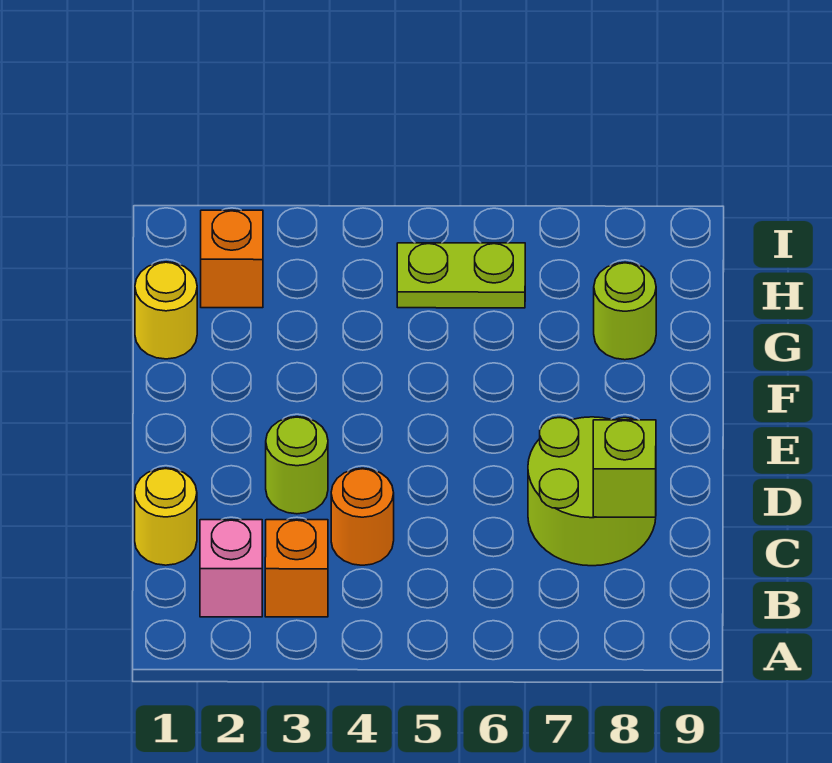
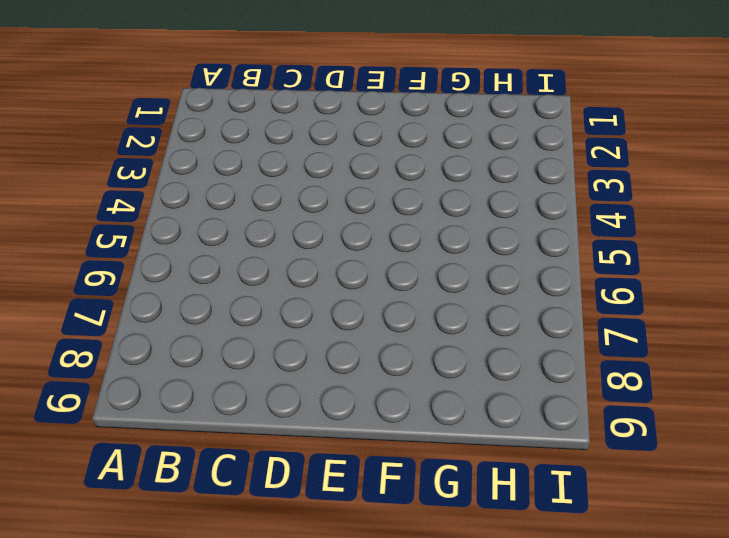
none -> pink 1x1 brick [200,520,262,617]
none -> orange 1x1 brick [265,520,328,617]

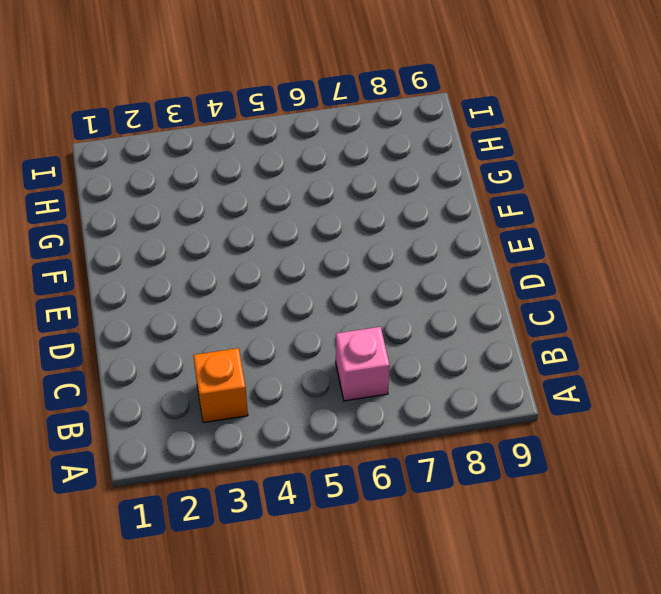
pink 1x1 brick [336,327,390,401] -> pink 1x1 brick moved to [200,520,262,617]
none -> yellow 1x1 round brick [135,468,197,565]
none -> orange 1x1 round brick [331,468,394,565]

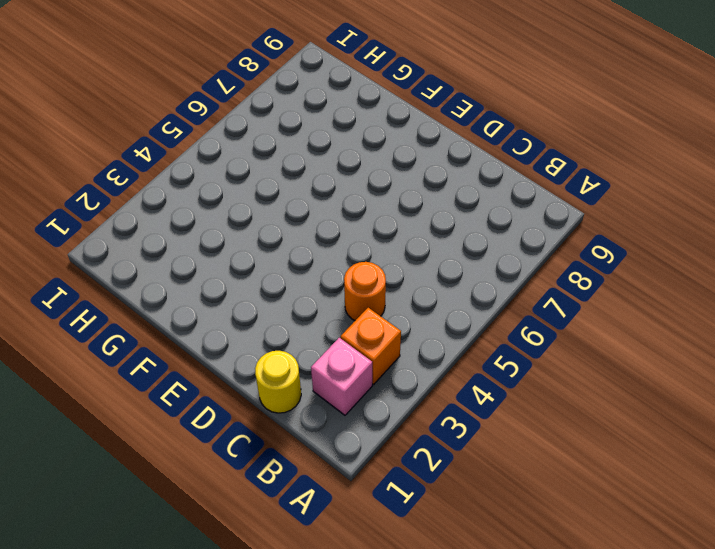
none -> lime 2x2 round brick [528,417,656,566]
none -> lime 1x1 round brick [266,417,328,514]

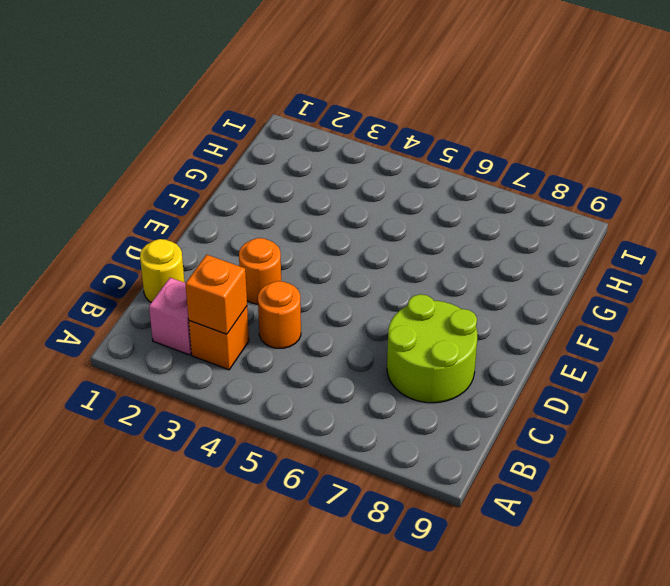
orange 1x1 brick [185,255,247,334] -> orange 1x1 brick moved to [201,210,263,308]
orange 1x1 round brick [239,238,281,304] -> lime 1x1 round brick [266,417,328,514]
none -> yellow 1x1 round brick [135,262,197,359]
none -> lime 1x1 round brick [594,262,656,360]

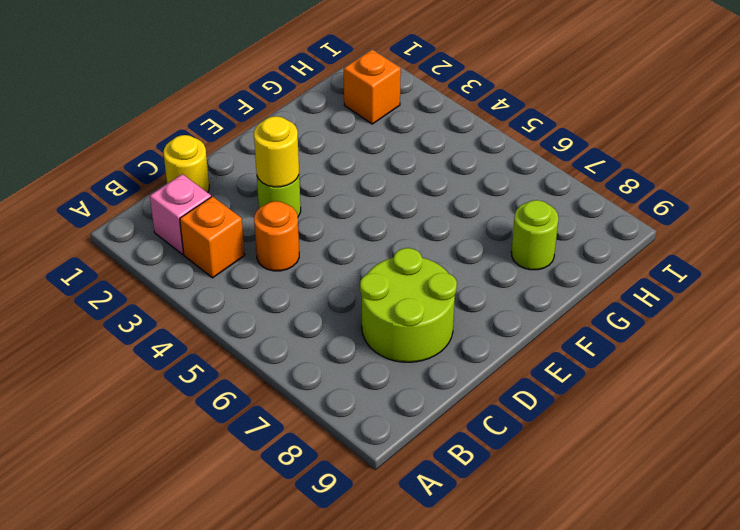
yellow 1x1 round brick [254,116,299,187] -> yellow 1x1 round brick moved to [135,262,197,359]
none -> lime 1x2 plate [397,243,525,308]
none -> lime 1x1 brick [593,420,656,517]

